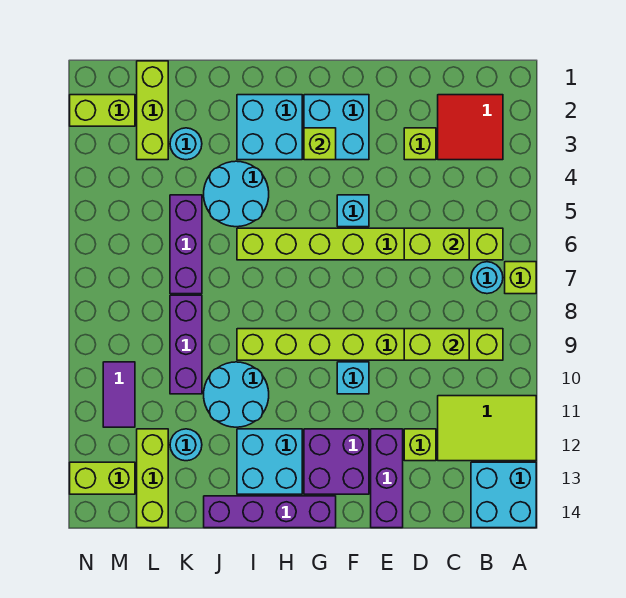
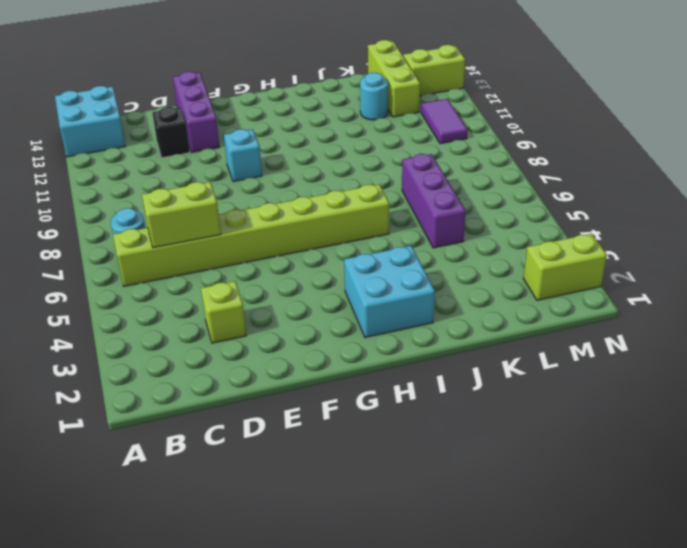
black 1x1 brick [152,107,190,158] -> lime 1x1 brick [404,429,436,461]
none -> lime 1x1 brick [505,262,536,294]
none -> lime 2x3 tile [438,396,536,461]
none -> red 2x2 tile [438,95,503,160]
none -> lime 1x8 brick [237,329,503,360]

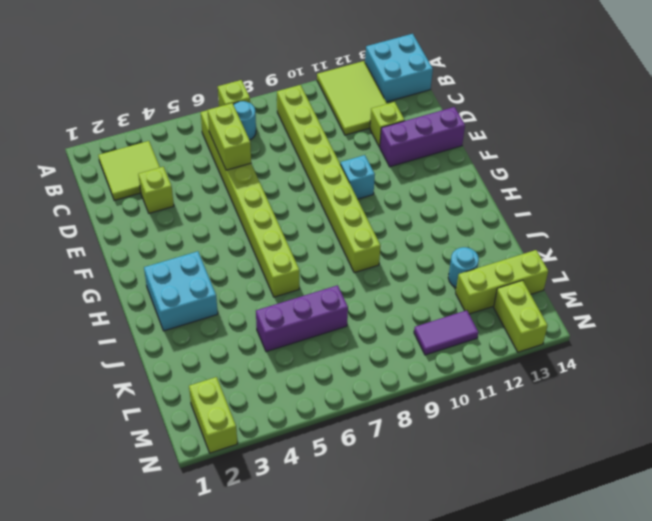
lime 2x2 tile [98,141,160,201] -> red 2x2 tile [438,95,503,160]
none -> cyan 2x2 brick [304,95,369,160]
none -> cyan 1x1 brick [337,195,369,227]
none -> purple 2x2 brick [304,429,369,494]
none -> purple 1x4 brick [204,496,336,528]

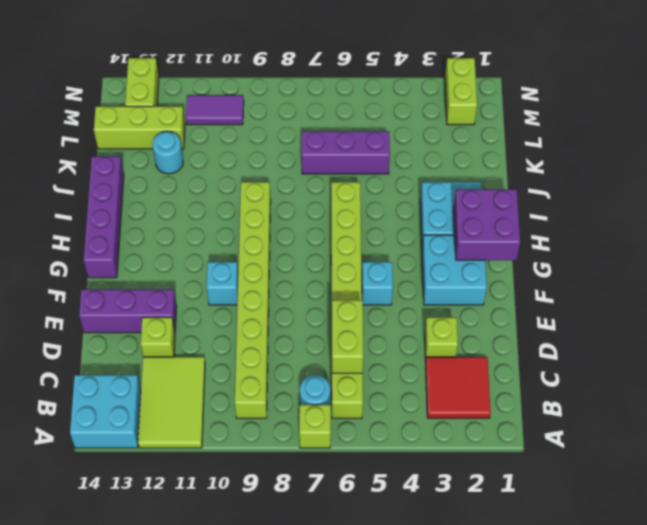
purple 2x2 brick [454,189,520,260] -> purple 2x2 brick moved to [304,429,369,494]
none -> cyan 2x2 brick [237,429,302,494]
none -> cyan 2x2 round brick [204,161,269,227]
none -> cyan 2x2 round brick [204,362,269,427]
none -> cyan 1x1 round brick [170,128,202,160]

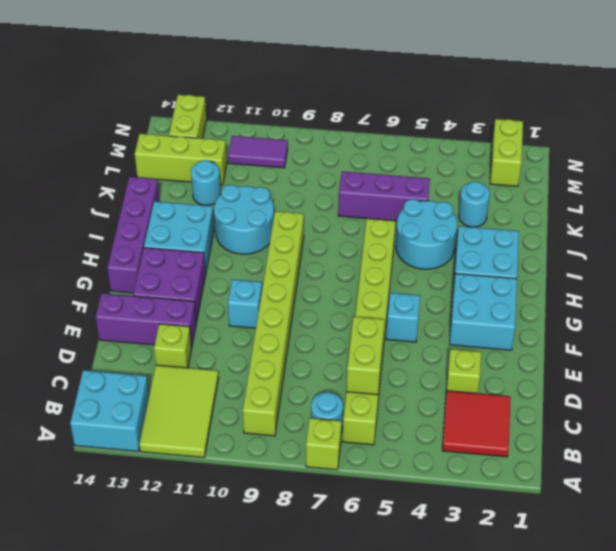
none -> purple 1x3 brick [170,295,202,394]
none -> lime 1x3 brick [137,61,168,160]
none -> lime 1x2 brick [404,329,469,360]
none -> lime 1x1 brick [304,128,336,160]

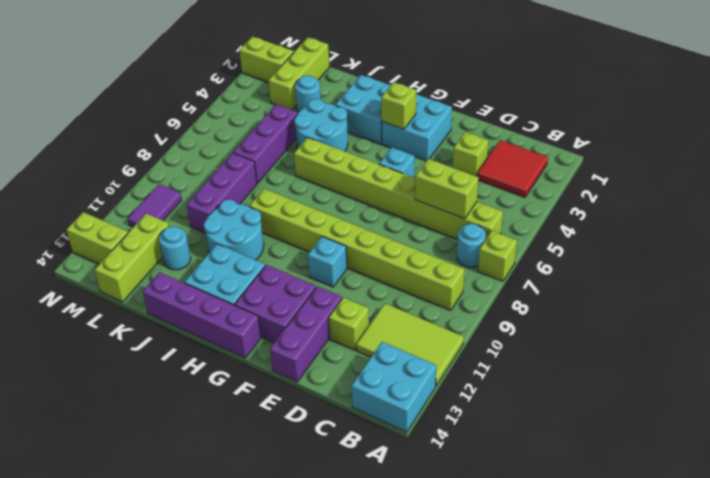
none -> lime 1x2 brick [404,329,469,360]

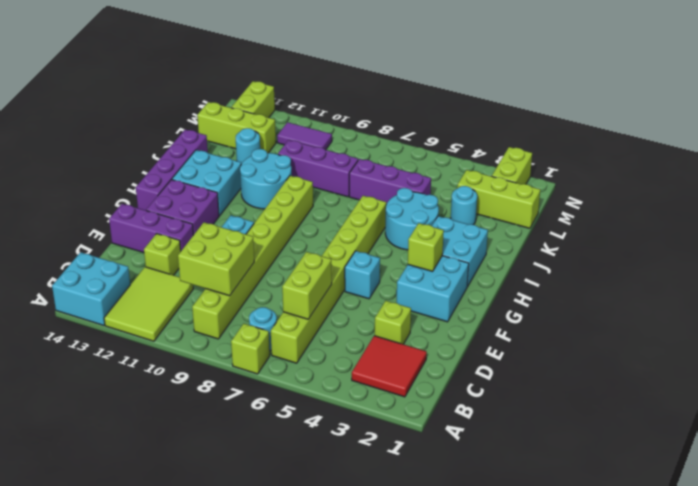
lime 2x2 brick [178,222,254,296] -> lime 1x2 brick [404,329,469,360]

